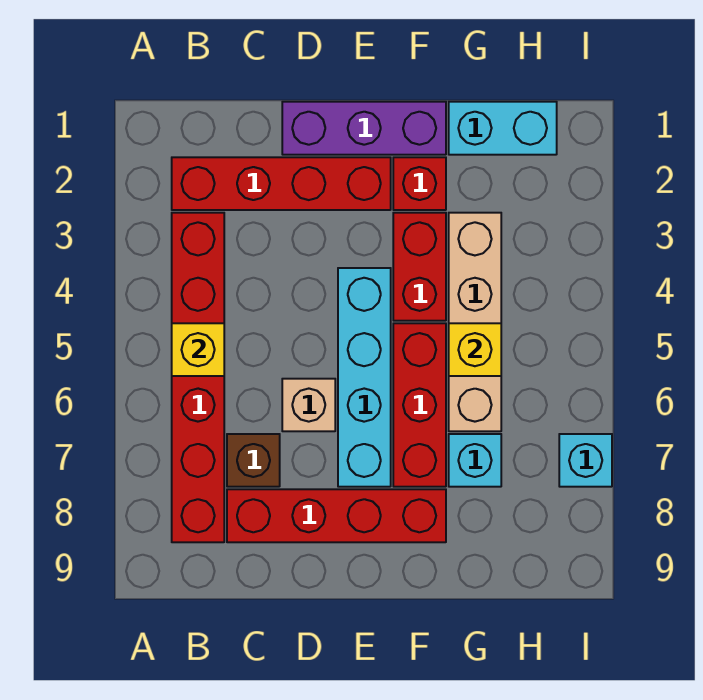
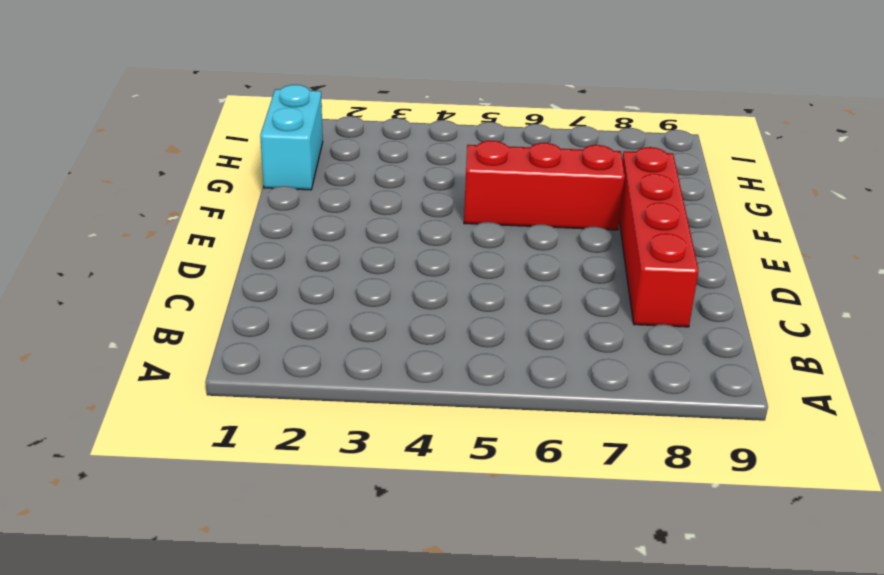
none -> red 1x4 brick [172,157,391,210]
none -> red 1x6 brick [172,213,224,542]
none -> brown 1x1 brick [227,434,280,487]

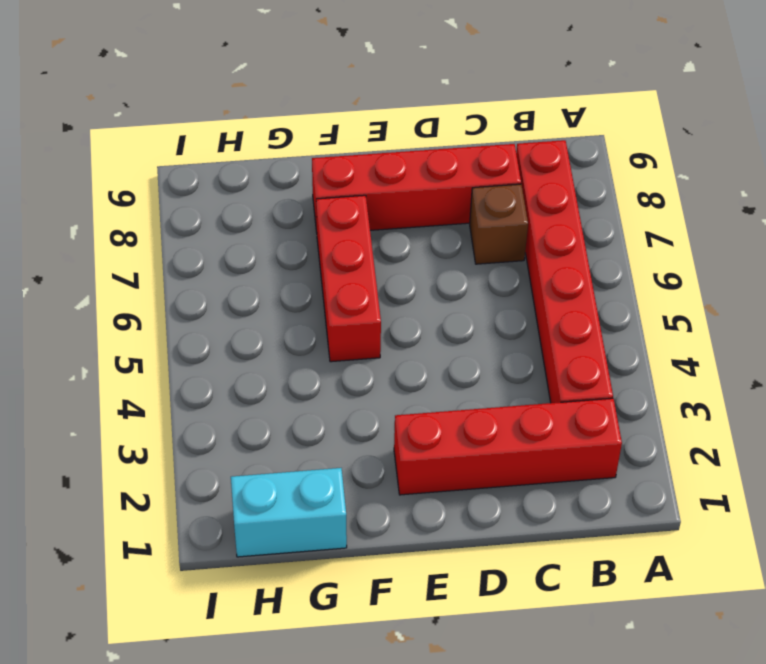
none -> purple 1x3 brick [282,102,446,155]
none -> tan 1x1 brick [282,379,335,431]
none -> cyan 1x4 brick [338,268,391,487]

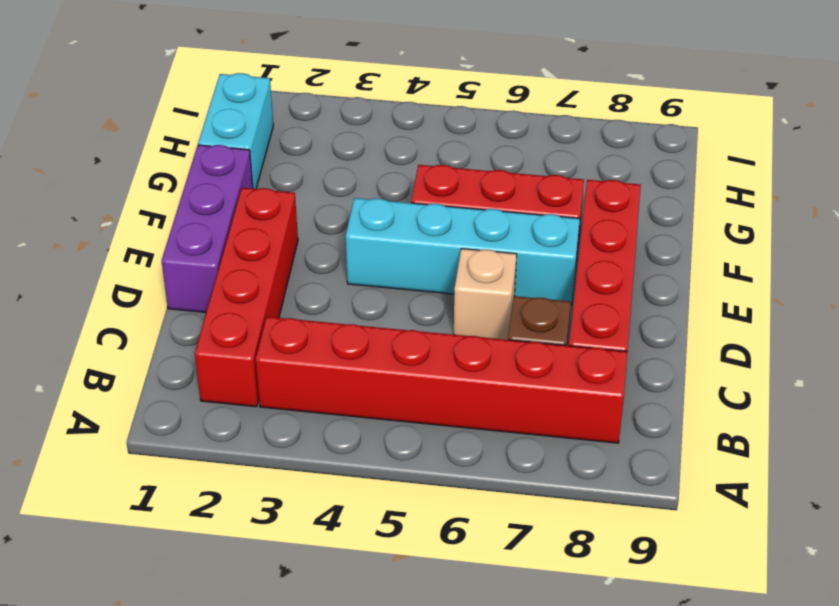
none -> red 1x1 brick [393,157,446,210]
none -> red 1x2 brick [393,213,446,321]
none -> tan 1x4 brick [449,213,501,431]

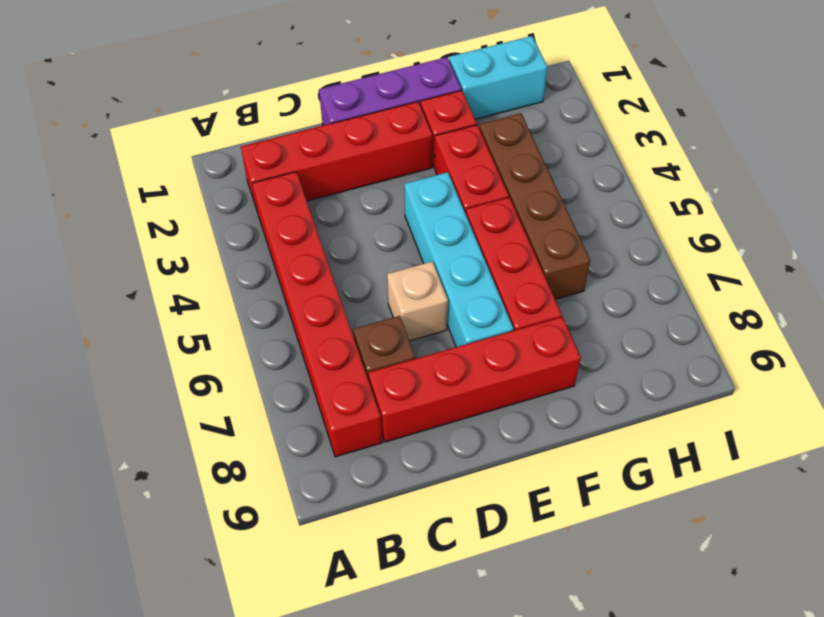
brown 1x4 brick [479,113,590,299] -> tan 1x4 brick [449,213,501,431]
none -> cyan 1x1 brick [449,434,501,487]
none -> cyan 1x1 brick [559,434,612,487]
none -> yellow 1x1 brick [172,323,224,376]

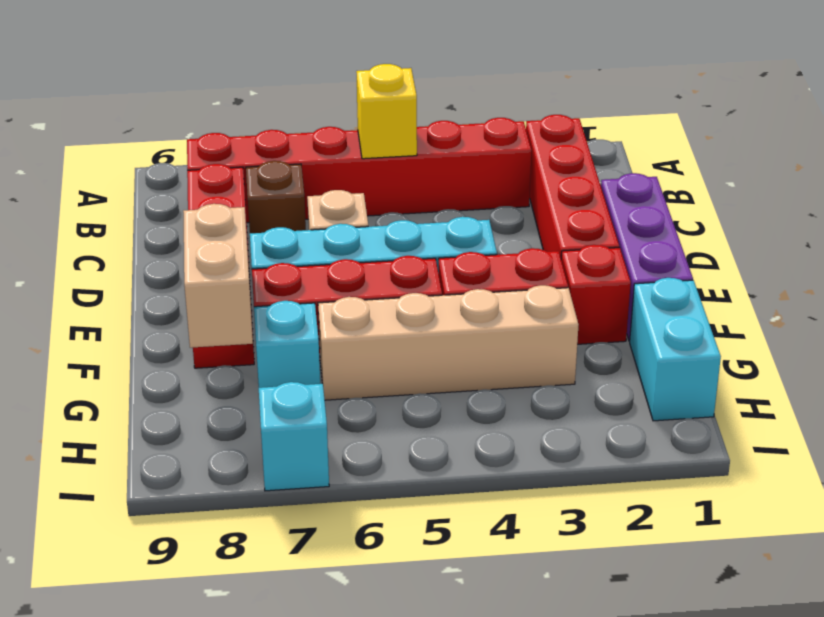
tan 1x2 brick [183,204,253,348] -> none
none -> yellow 1x1 brick [449,323,501,376]

